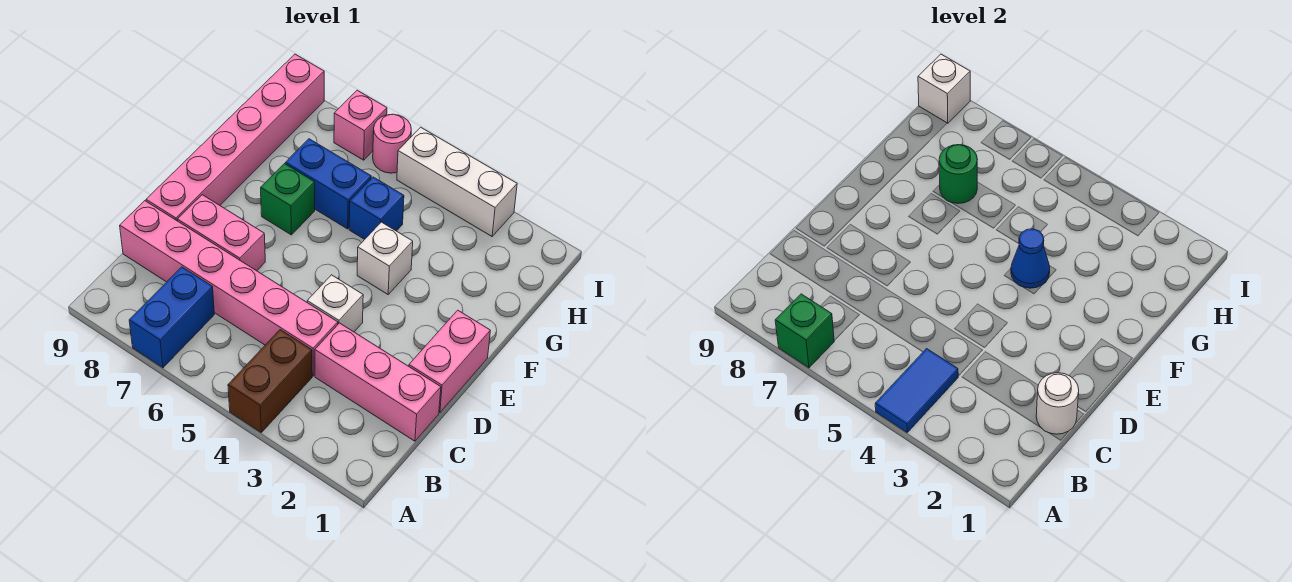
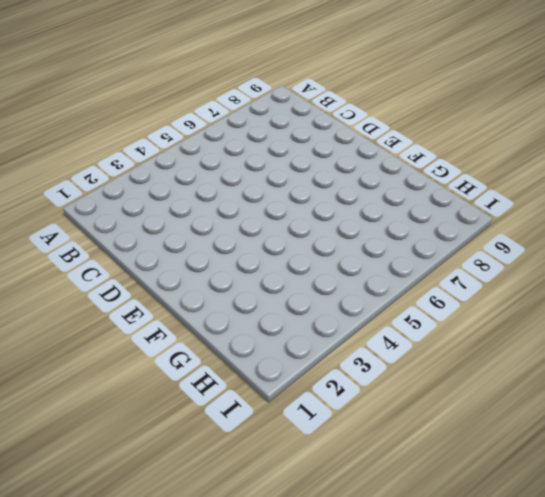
none -> brown 1x2 brick [228,330,312,432]
none -> blue 1x2 brick [129,267,214,368]
none -> pink 1x3 brick [315,323,441,441]

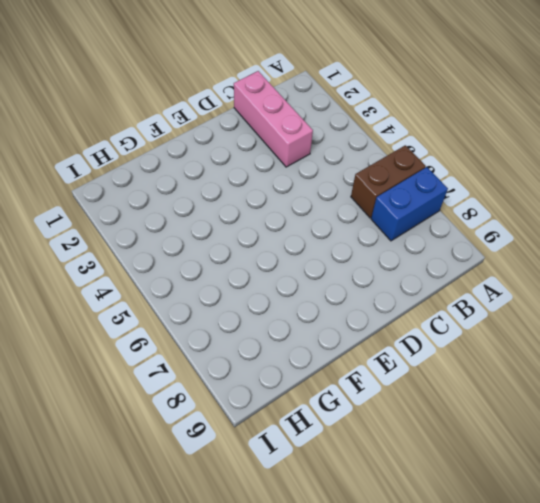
brown 1x2 brick [351,145,426,218] -> brown 1x2 brick moved to [228,330,312,432]
none -> pink 1x6 brick [120,201,338,376]
none -> pink 1x2 brick [409,310,490,412]
none -> white 1x1 brick [307,275,363,332]

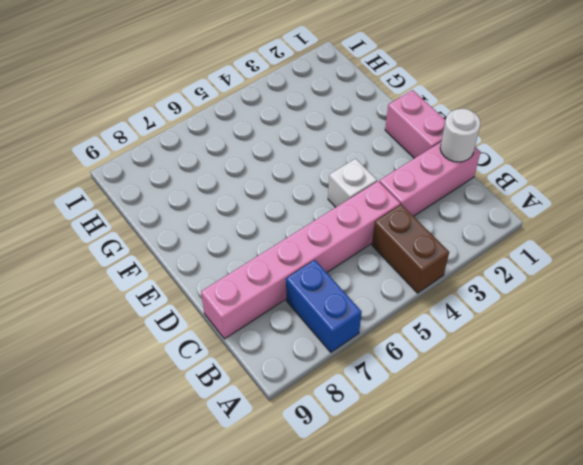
none -> pink 1x2 brick [177,195,265,271]
none -> pink 1x6 brick [146,54,324,221]
none -> white 1x1 brick [357,222,413,294]

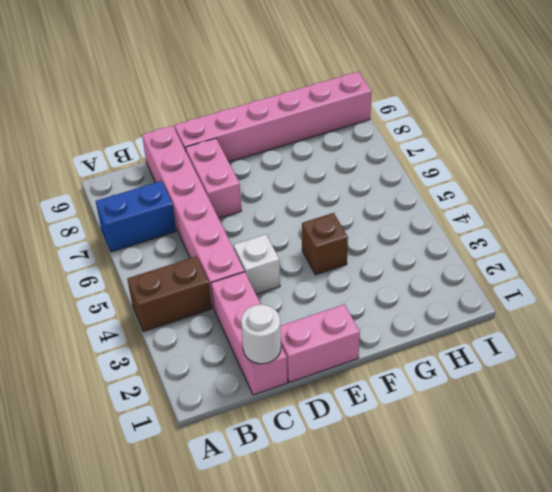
brown 1x1 brick [302,213,348,275] -> white 1x1 brick [357,222,413,294]
none -> green 1x1 brick [261,164,315,235]
none -> blue 1x1 brick [349,177,404,239]
none -> blue 1x2 brick [286,139,371,229]

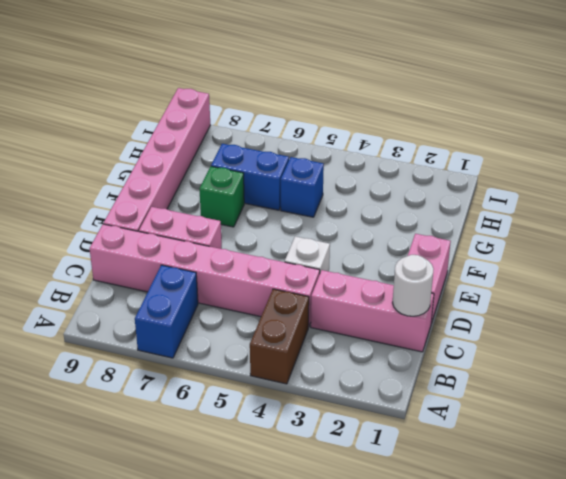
none -> white 1x1 brick [357,222,413,294]
none -> white 1x3 brick [397,127,517,236]
none -> pink 1x1 round brick [373,114,411,173]

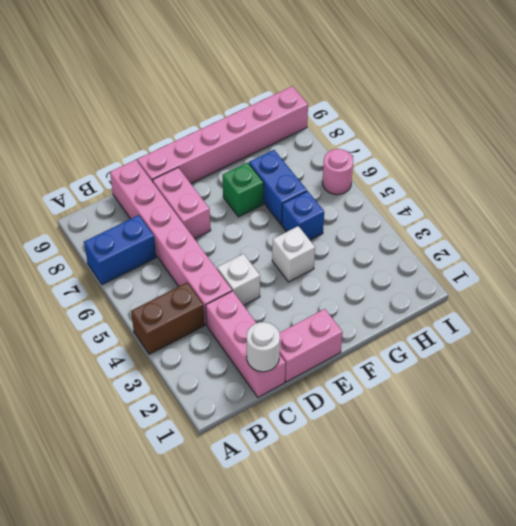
none -> white 1x3 brick [397,127,517,236]
none -> pink 1x1 brick [334,90,387,160]
none -> blue 1x2 tile [875,349,958,432]

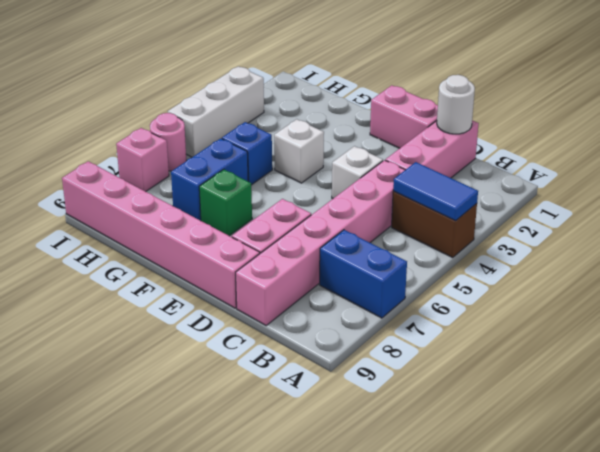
none -> green 1x1 brick [775,294,834,368]
none -> blue 1x1 cone [1011,229,1050,288]
none -> green 1x1 round brick [939,145,977,204]

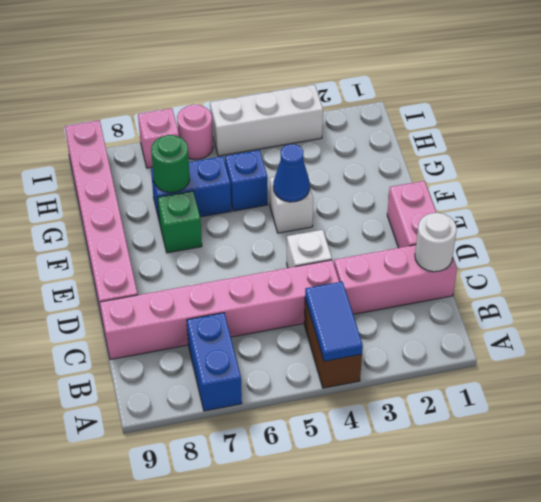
none -> pink 1x2 brick [177,195,265,271]
none -> green 1x1 brick [775,294,834,368]
none -> white 1x1 brick [918,54,970,123]

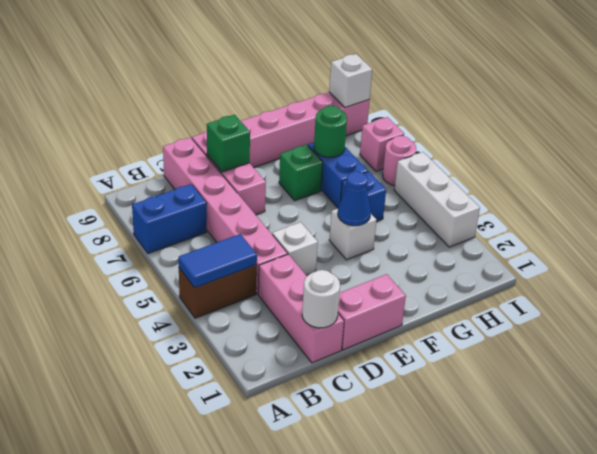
green 1x1 brick [207,115,250,172] -> green 1x1 brick moved to [775,294,834,368]

